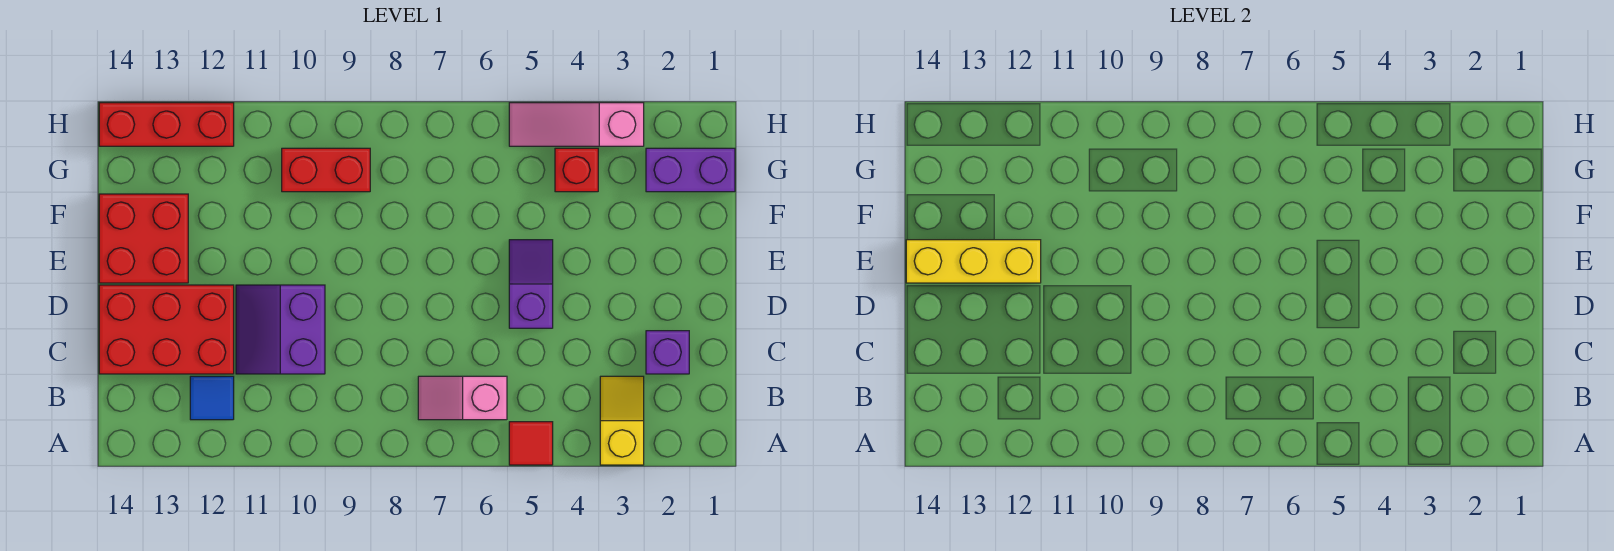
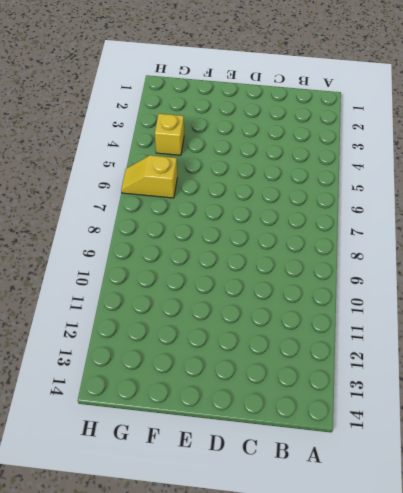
yellow 1x1 brick [155,114,184,155] -> red 1x1 brick [555,148,598,192]
yellow 1x2 slope [121,155,177,198] -> yellow 1x2 slope moved to [600,376,644,465]
none -> red 1x1 tile [509,422,553,465]
none -> pink 1x2 slope [418,376,507,420]
none -> blue 1x1 tile [190,376,234,420]

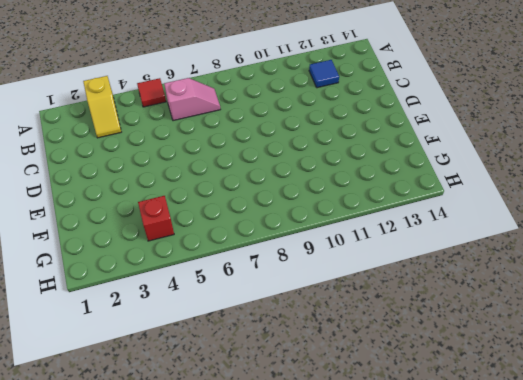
none -> purple 1x1 brick [646,331,689,374]
none -> purple 2x2 slope [236,285,325,374]
none -> red 2x3 brick [99,285,234,374]

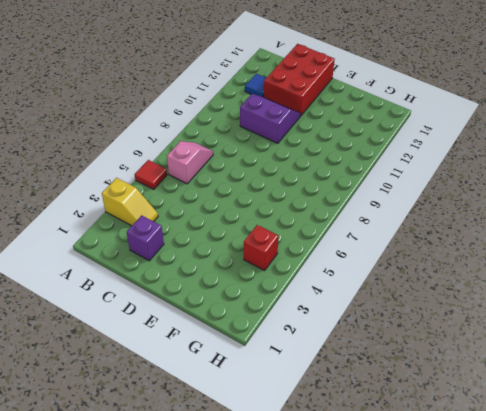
none -> purple 1x2 slope [509,240,553,328]
none -> red 2x2 brick [99,194,188,283]
none -> purple 1x2 brick [646,148,735,192]

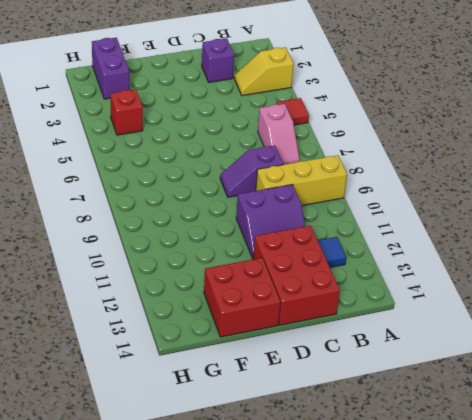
yellow 1x3 brick [256,155,347,206] -> yellow 1x3 brick turned to [906,240,1041,283]
purple 1x2 slope [220,145,283,197] -> purple 1x2 slope moved to [509,240,553,328]
none -> red 1x2 brick [282,148,370,192]
none -> pink 1x3 slope [509,103,644,146]
none -> red 1x3 brick [99,103,234,146]

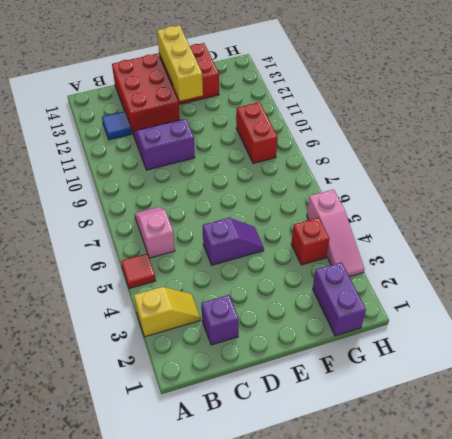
pink 1x3 slope [307,189,364,277] -> pink 1x3 slope turned to [509,103,644,146]
none -> red 1x3 brick [99,103,234,146]

